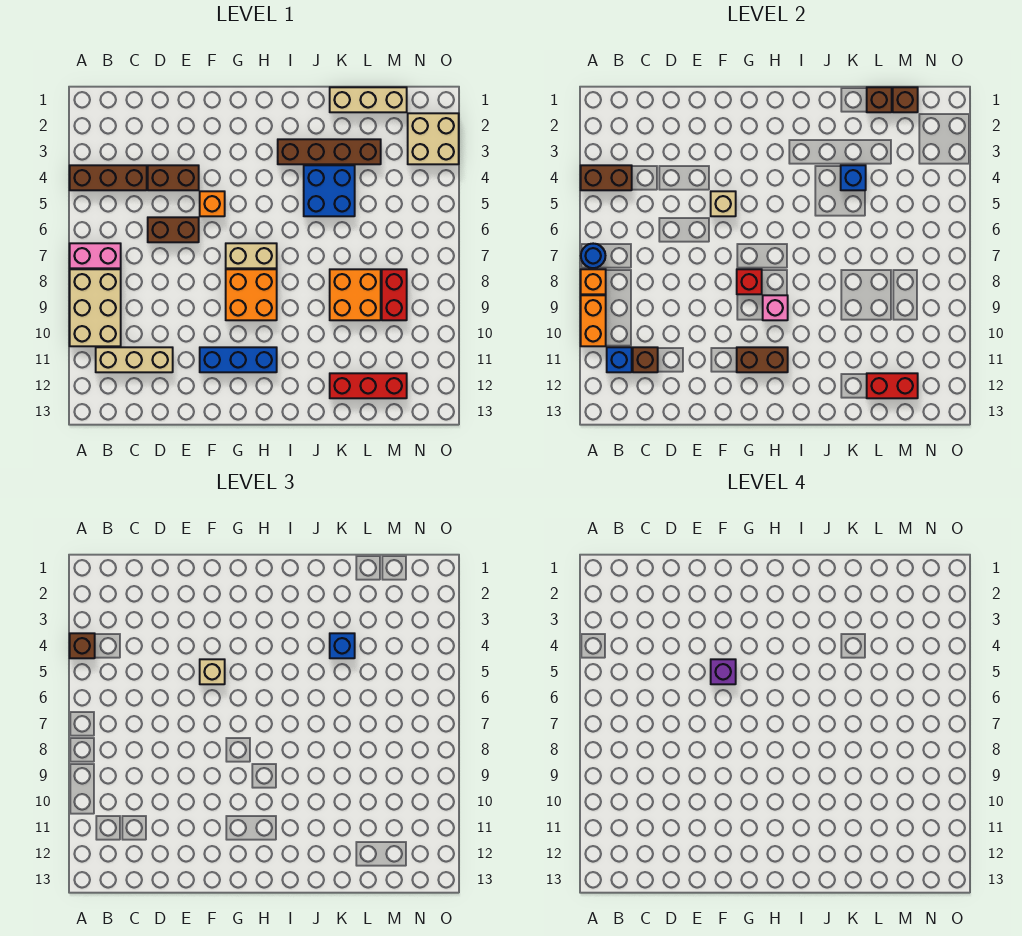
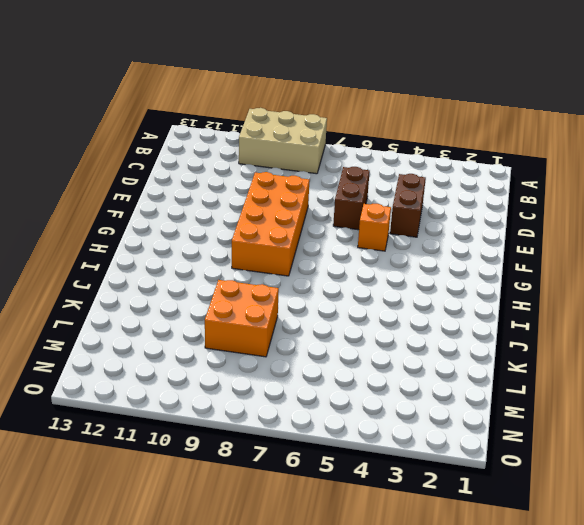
orange 2x4 brick [232,172,309,276] -> orange 2x2 brick [226,269,277,320]
none -> brown 1x3 brick [70,165,147,190]
none -> pink 1x2 brick [70,243,121,268]
none -> tan 1x3 brick [96,347,173,372]
none -> blue 1x3 brick [200,347,277,372]

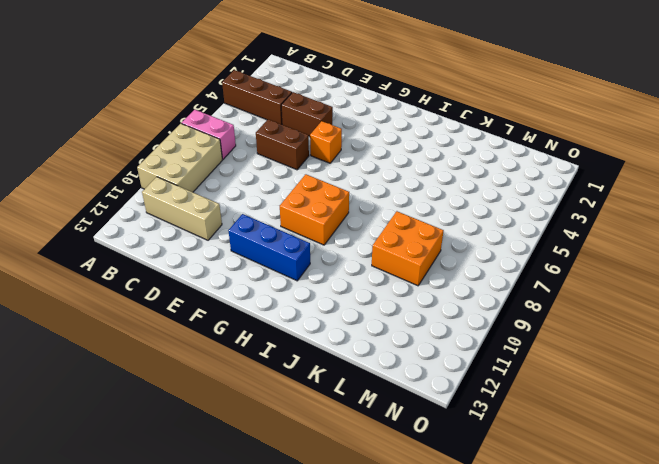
none -> tan 1x2 brick [226,243,277,268]
none -> brown 1x4 brick [278,139,381,164]
none -> blue 2x2 brick [304,165,355,216]
none -> tan 1x3 brick [330,87,407,112]

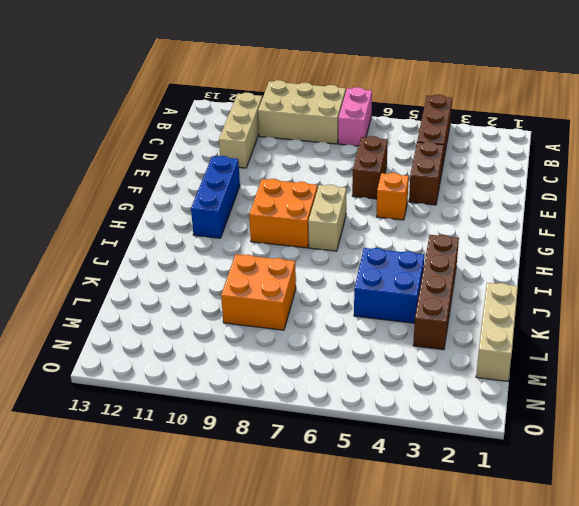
none -> red 1x3 brick [330,373,407,398]
none -> red 1x2 brick [382,269,407,320]
none -> tan 2x2 brick [408,113,459,164]
none -> brown 1x2 brick [581,165,632,190]

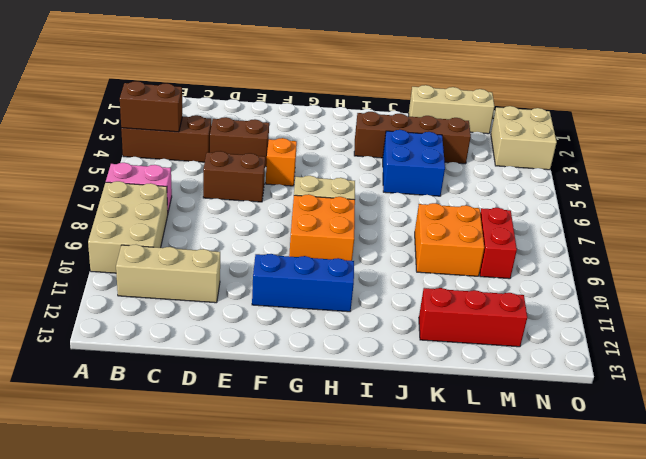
none -> blue 1x1 round brick [581,244,605,268]
none -> orange 1x1 brick [581,269,606,294]
none -> orange 1x2 brick [581,295,606,346]
none -> blue 1x1 brick [607,347,632,372]

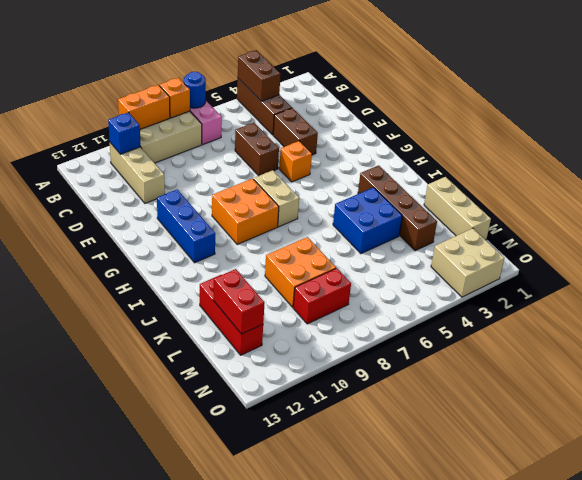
none -> brown 1x1 brick [633,347,658,372]
none -> tan 1x1 brick [711,191,736,216]
none -> red 1x1 brick [737,269,762,294]
none -> brown 1x2 brick [737,347,788,372]

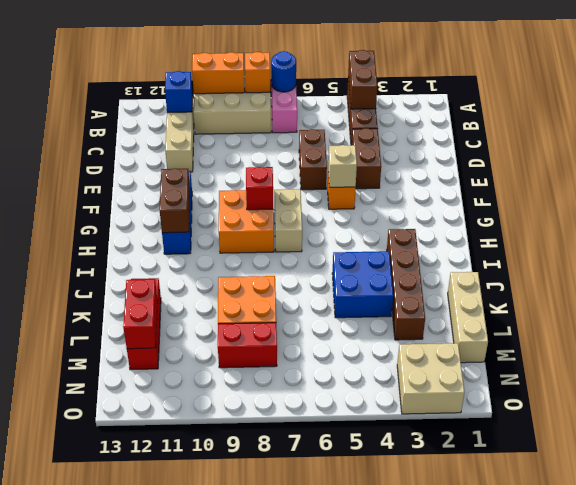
none -> brown 1x1 brick [633,347,658,372]
none -> pink 1x1 brick [763,295,788,320]
none -> blue 1x1 brick [841,165,866,190]
none -> brown 1x1 brick [867,87,892,112]

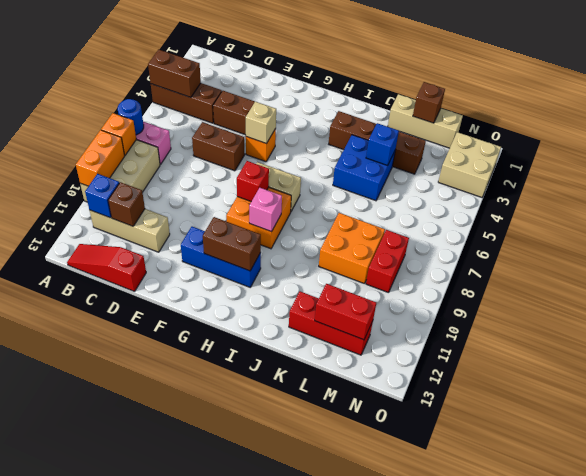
red 1x3 slope [67,244,146,291] -> none
none -> brown 1x1 brick [893,87,918,112]
none -> brown 1x1 brick [70,633,95,658]
none -> tan 1x1 brick [200,659,225,684]
none -> blue 1x1 brick [330,633,355,658]

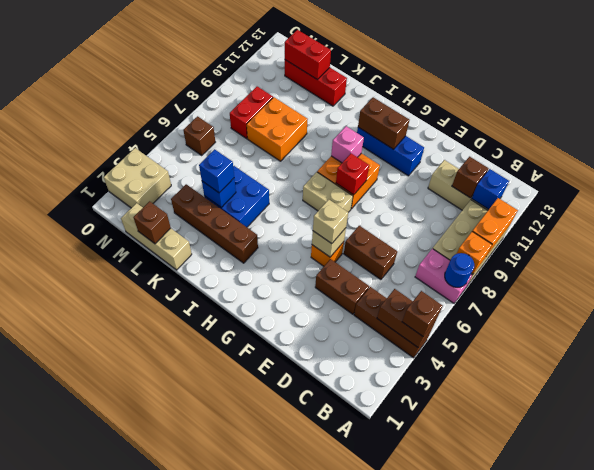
brown 1x1 brick [183,116,215,155] -> brown 1x1 brick moved to [893,87,918,112]
none -> purple 1x1 brick [711,659,736,684]

